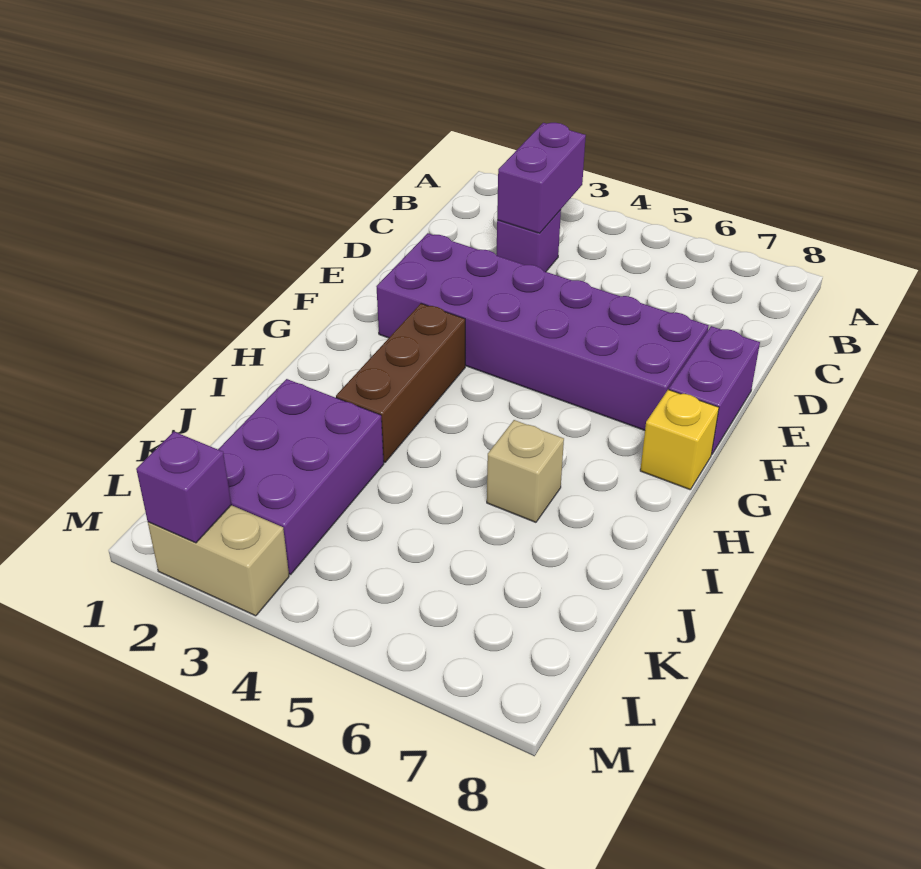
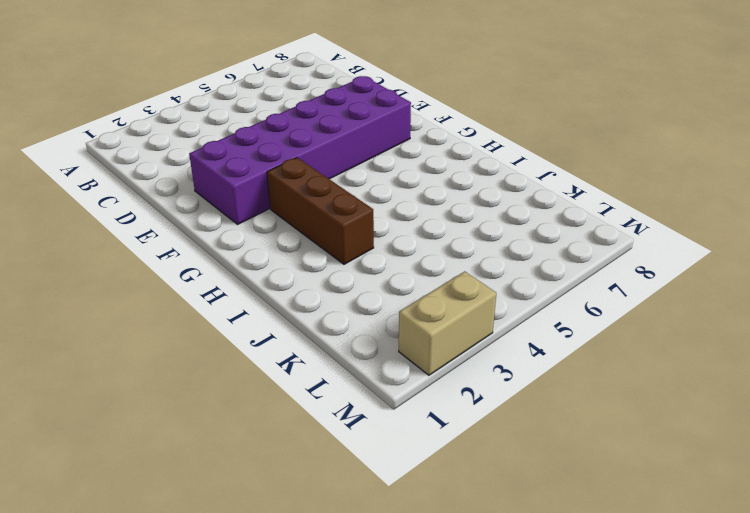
none -> purple 1x1 brick [496,210,561,272]
none -> purple 1x2 brick [669,326,760,455]

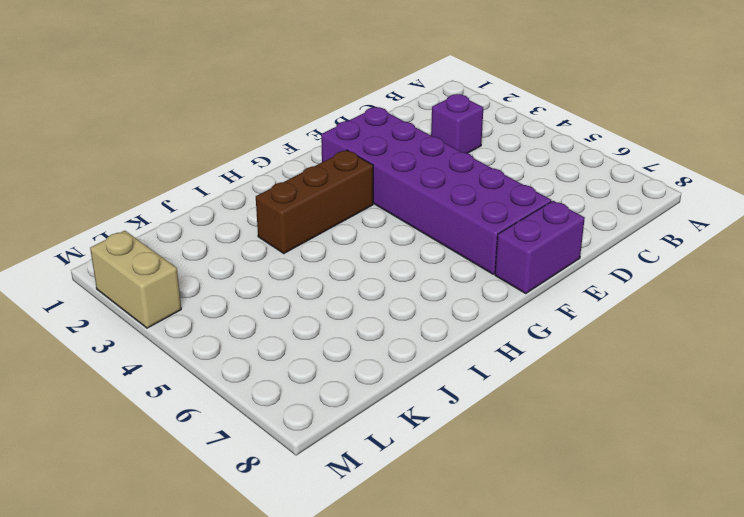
none -> yellow 1x1 brick [640,390,719,490]
none -> tan 1x1 brick [487,420,564,522]

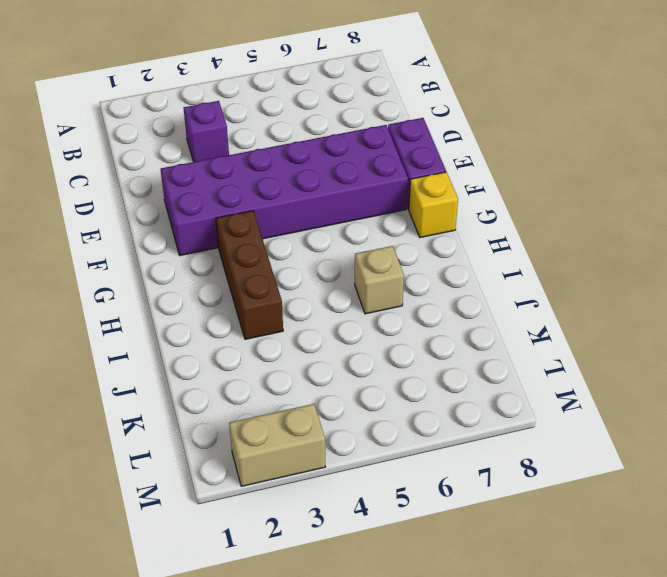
none -> purple 2x3 brick [218,379,384,574]
none -> purple 1x2 brick [497,123,586,233]

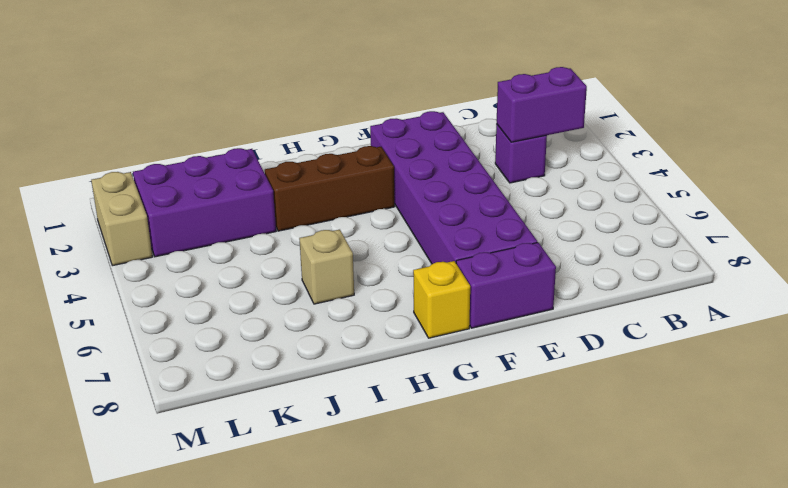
none -> purple 1x1 brick [136,432,231,543]

